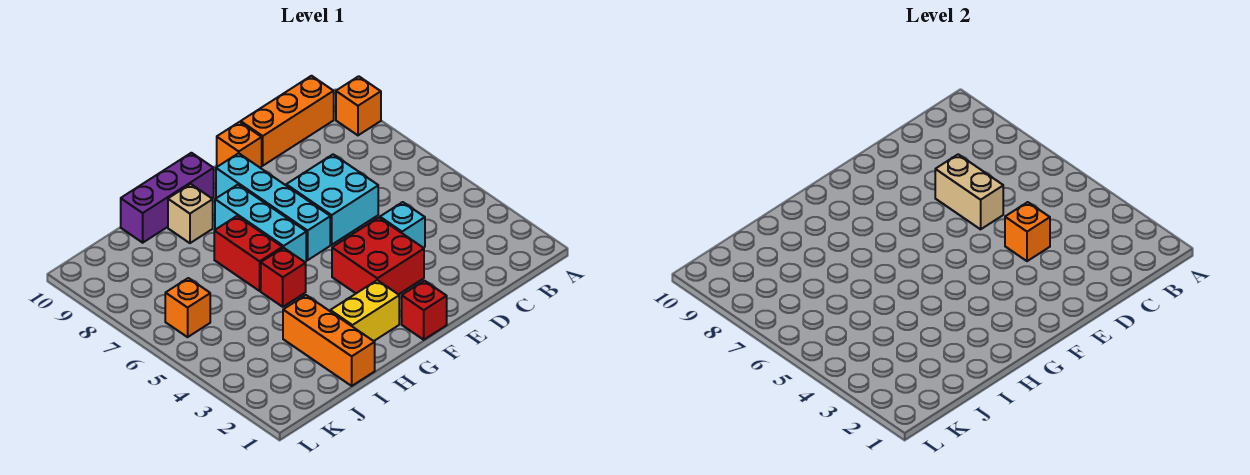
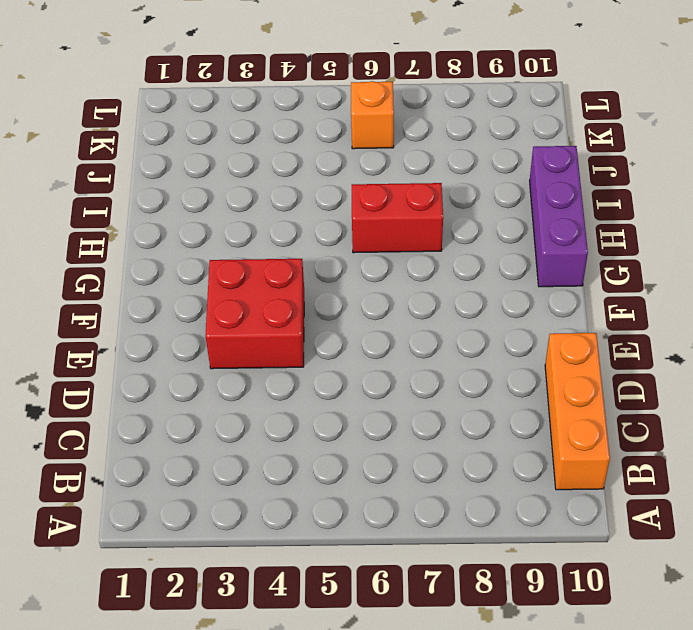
none -> orange 1x1 brick [336,76,381,135]
none -> cyan 1x1 brick [380,202,425,248]
none -> cyan 2x2 brick [286,154,378,245]

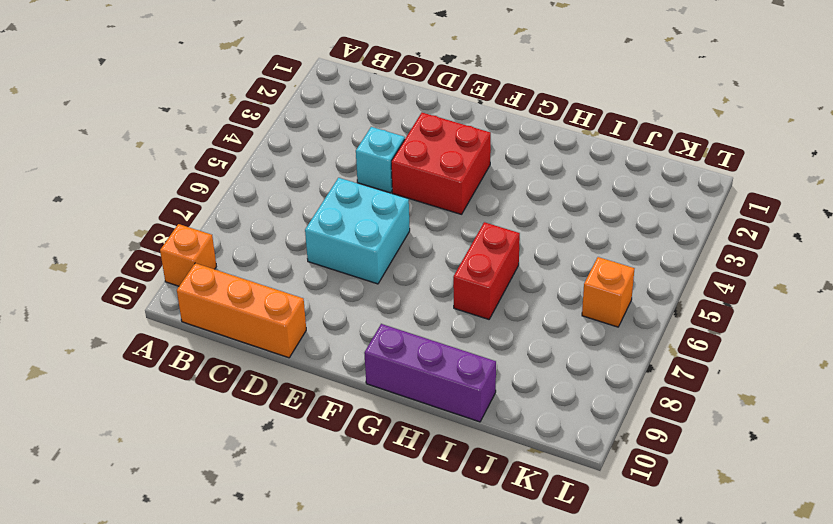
none -> orange 1x1 brick [217,122,262,167]
none -> red 1x1 brick [402,281,447,340]
none -> cyan 1x4 brick [216,153,330,260]

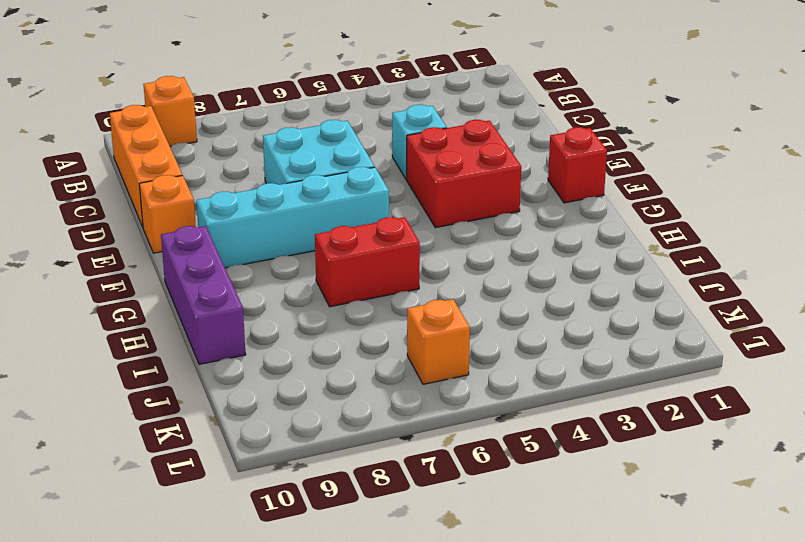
none -> yellow 1x2 brick [330,280,399,341]
none -> cyan 1x3 brick [215,185,306,262]
none -> red 1x1 brick [261,248,306,307]

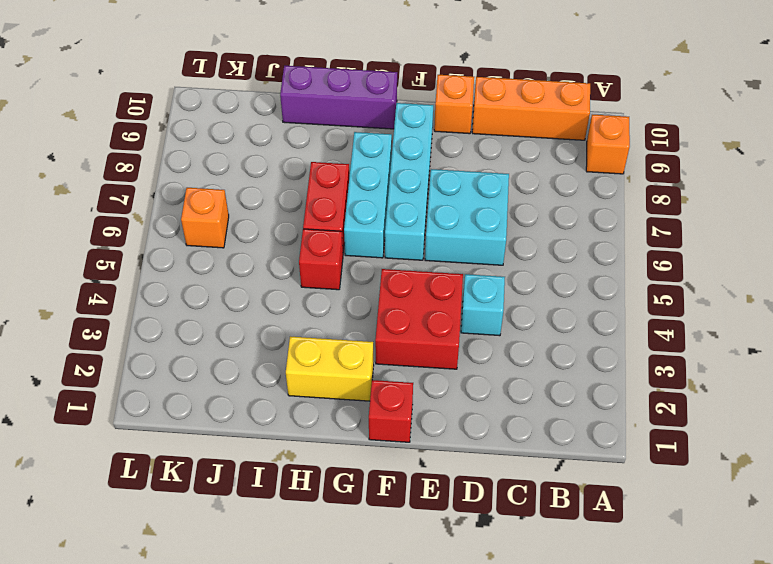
none -> tan 1x1 brick [168,184,213,243]
none -> orange 1x3 brick [283,295,375,386]
none -> orange 1x1 brick [1005,202,1050,261]

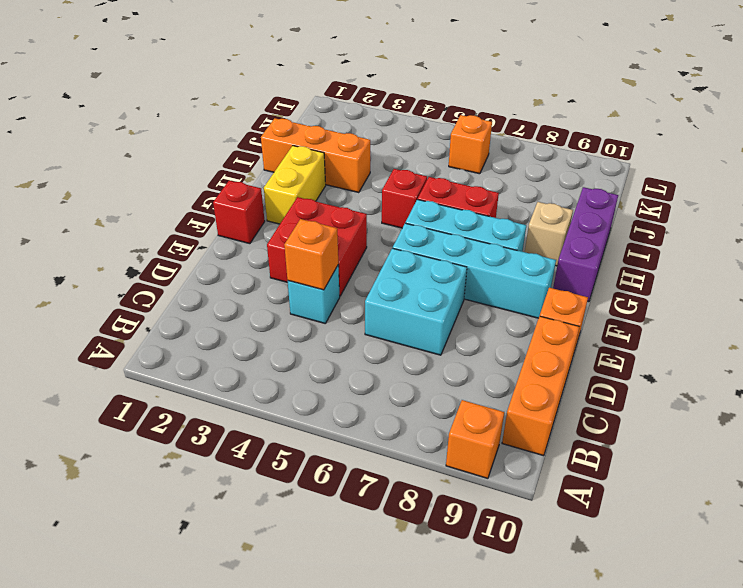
none -> tan 1x2 brick [935,154,1003,229]

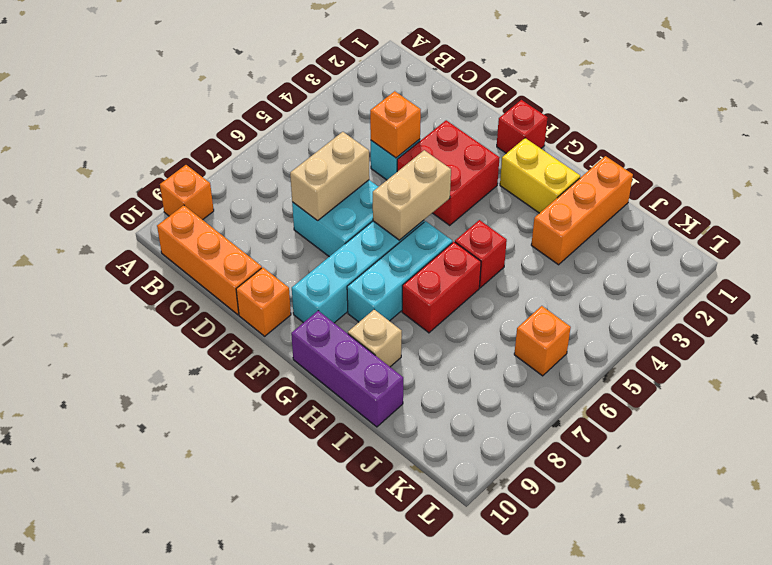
tan 1x2 brick [373,150,451,240] -> none

